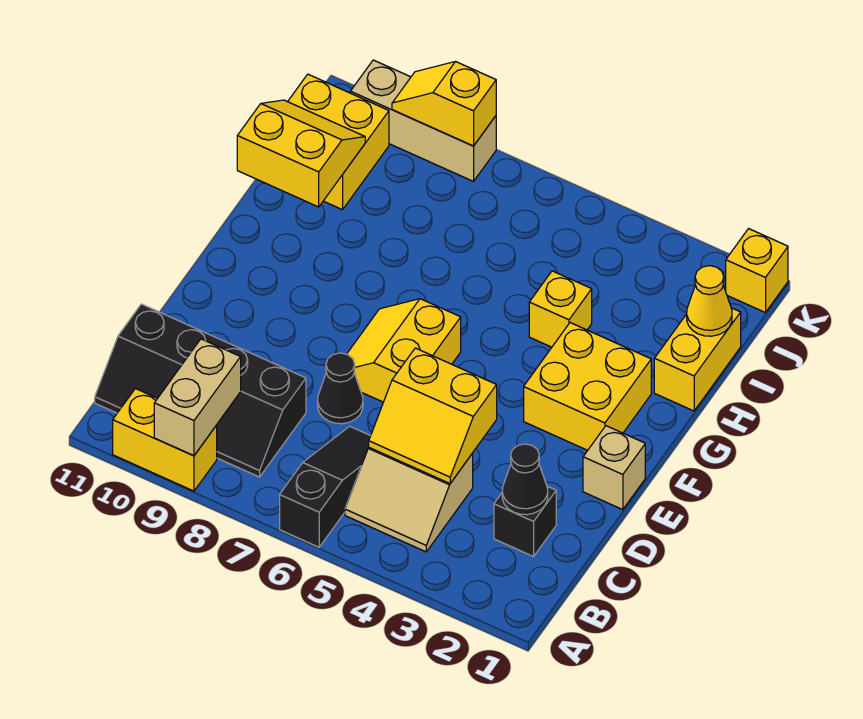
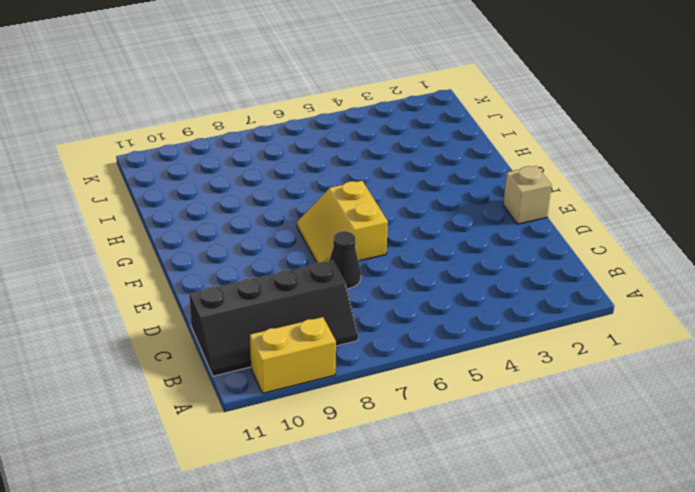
none -> black 1x3 slope [280,426,370,547]
none -> tan 2x2 slope [345,448,473,552]
none -> black 1x1 brick [494,486,556,557]

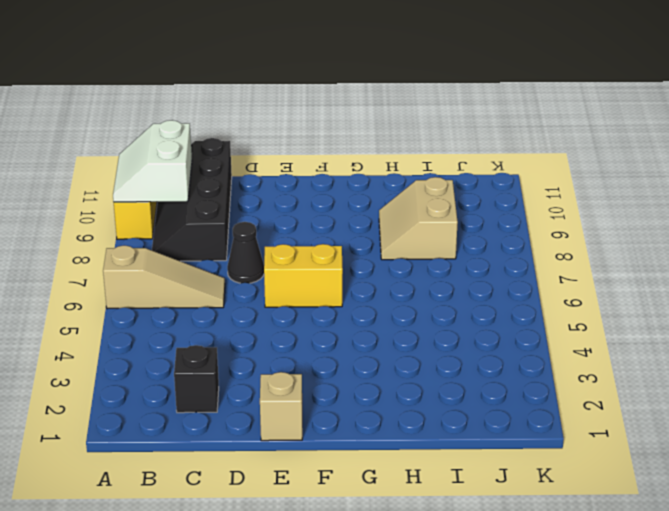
tan 1x3 slope [103,245,225,309] -> black 1x3 slope [280,426,370,547]
white 2x2 slope [113,120,192,202] -> tan 1x2 brick [154,339,241,456]
tan 2x2 slope [379,177,458,260] -> tan 2x2 slope moved to [345,448,473,552]
none -> yellow 2x2 brick [524,323,651,450]
none -> yellow 1x2 brick [654,308,741,411]
none -> yellow 1x1 brick [529,271,592,347]

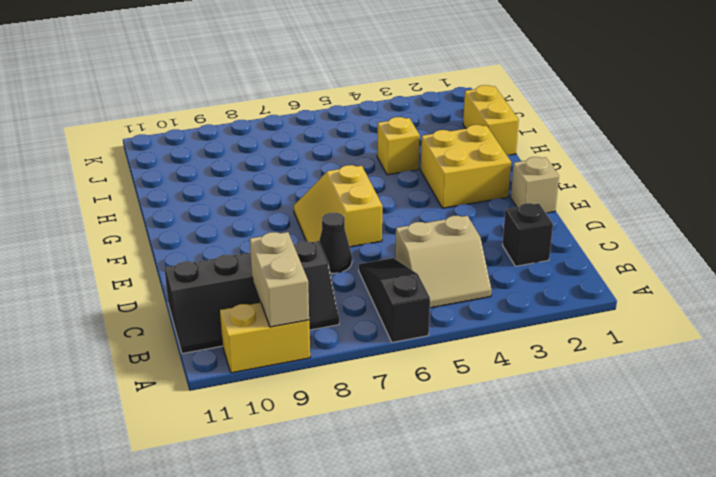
none -> yellow 2x2 brick [288,74,389,210]
none -> yellow 1x1 brick [726,229,788,313]
none -> tan 1x3 brick [350,60,496,181]

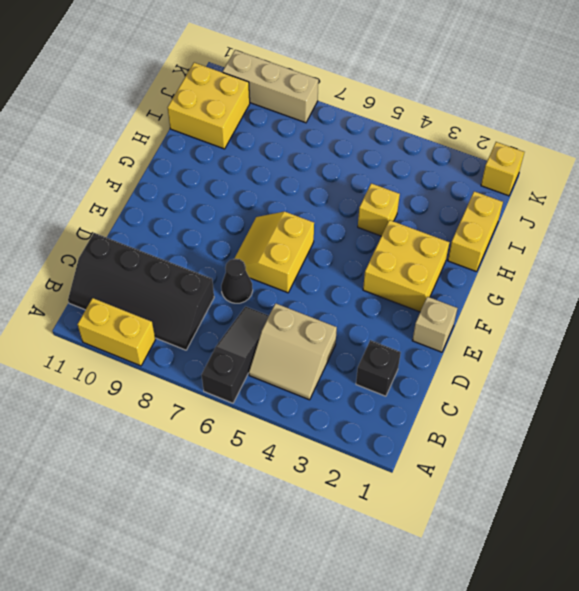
none -> tan 1x2 brick [154,339,241,456]
none -> black 1x1 cone [502,444,548,515]
none -> yellow 2x2 slope [369,348,497,483]

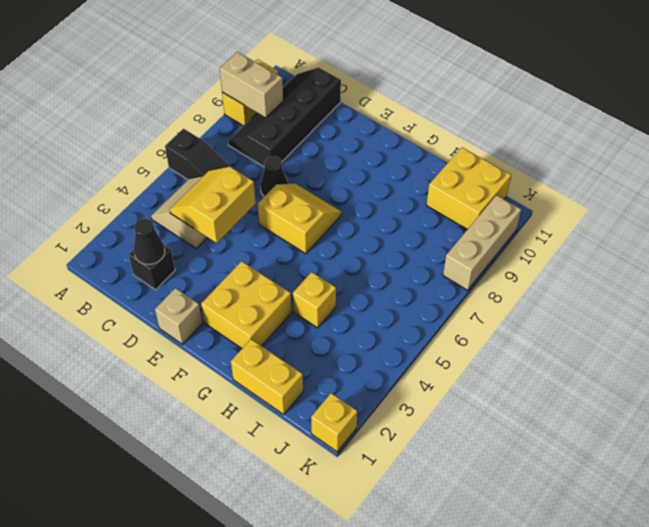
none -> yellow 2x2 slope [237,100,365,207]
none -> yellow 1x1 cone [687,266,732,336]
none -> yellow 1x2 slope [392,62,496,146]

